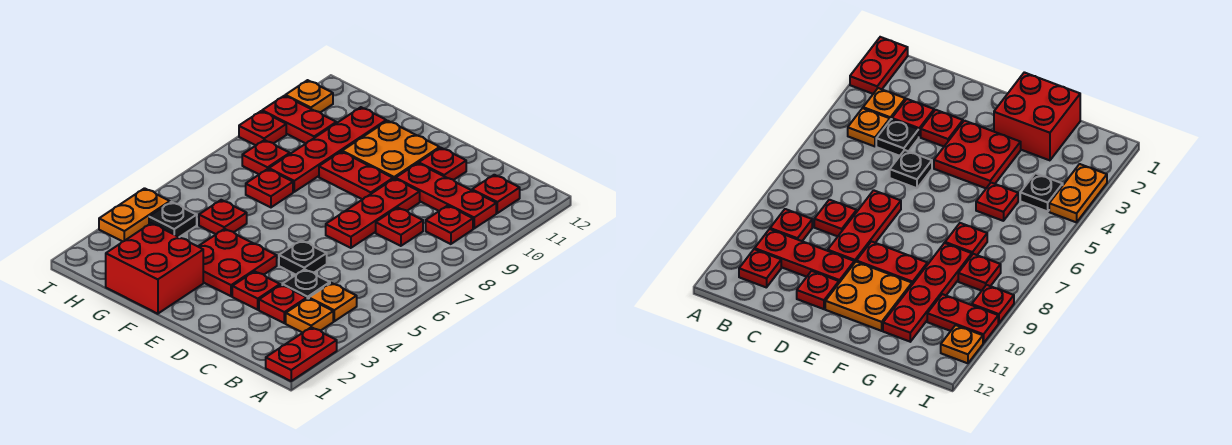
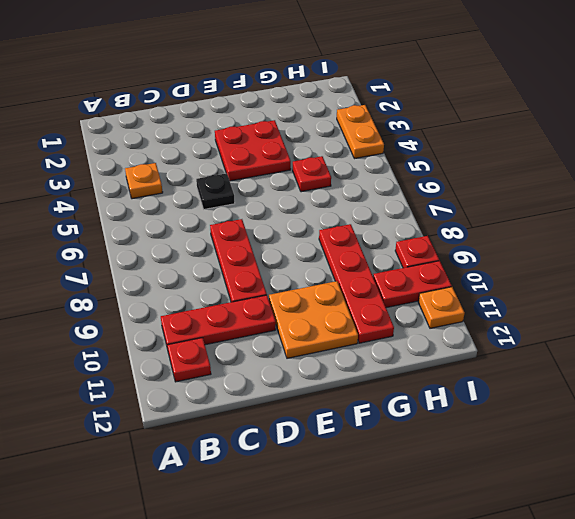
none -> red 1x2 plate [266,327,337,381]
none -> orange 1x1 plate [286,298,333,333]
none -> red 1x1 plate [426,206,473,244]

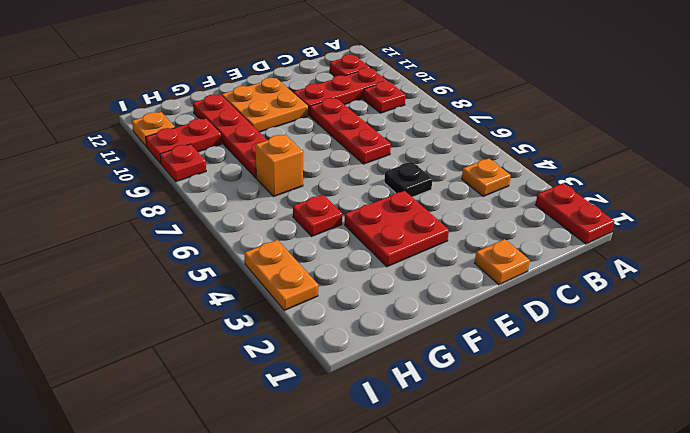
orange 1x1 plate [475,239,530,285] -> orange 1x1 plate moved to [286,298,333,333]
orange 1x1 brick [255,135,303,197] -> red 1x1 plate [246,169,293,207]
none -> red 1x1 plate [259,285,307,323]
none -> black 1x1 plate [282,269,330,299]
none -> red 1x1 plate [376,208,423,246]

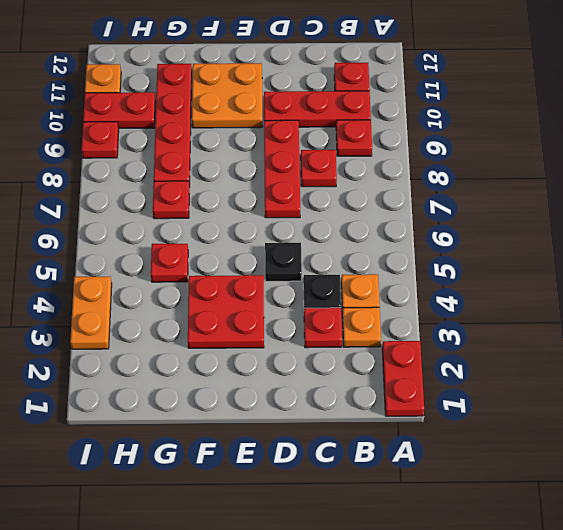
none -> red 1x1 plate [232,271,280,310]
none -> red 1x1 plate [419,148,466,180]
none -> red 1x2 plate [319,152,393,199]

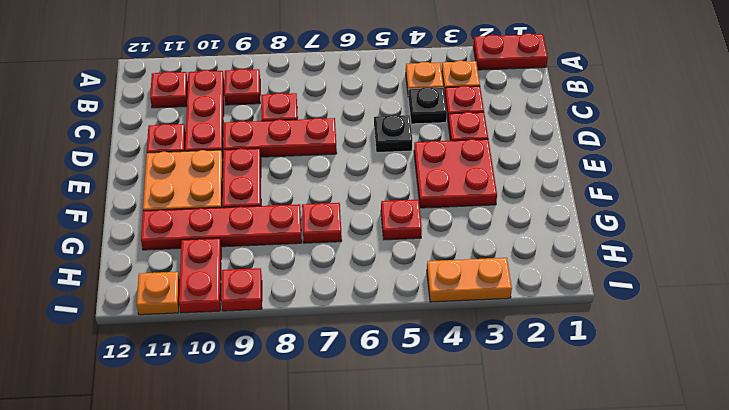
none -> red 2x2 brick [106,223,203,314]
none -> black 1x1 plate [149,202,197,237]
none -> red 1x1 plate [242,140,290,174]

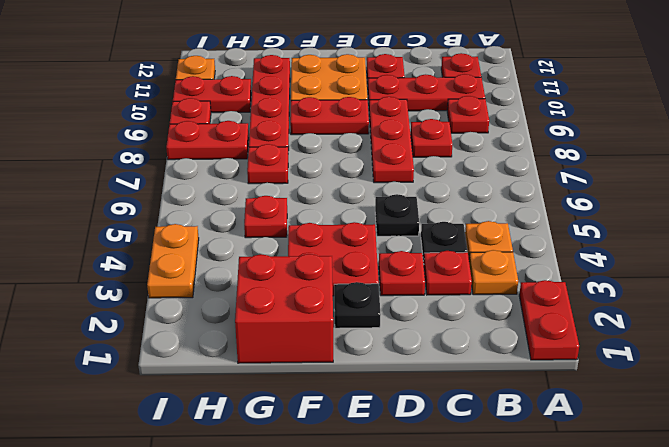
black 1x1 plate [334,282,381,328] -> black 1x1 plate moved to [149,202,197,237]
red 1x2 plate [166,121,249,160] -> red 1x1 plate [242,140,290,174]

